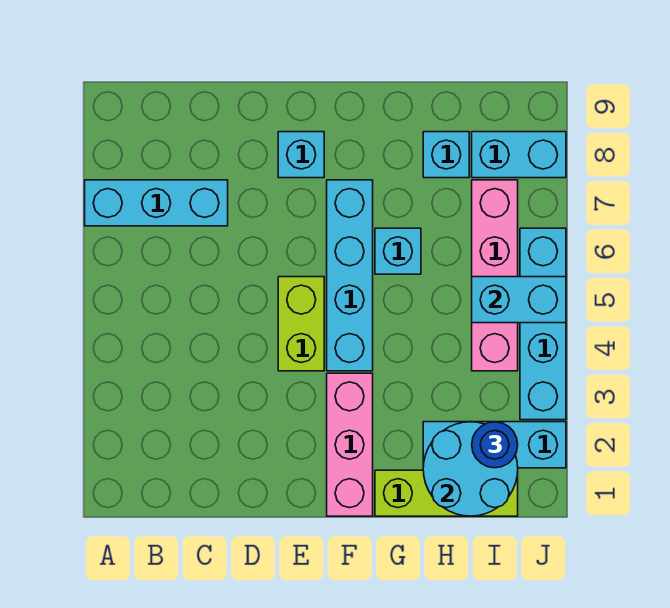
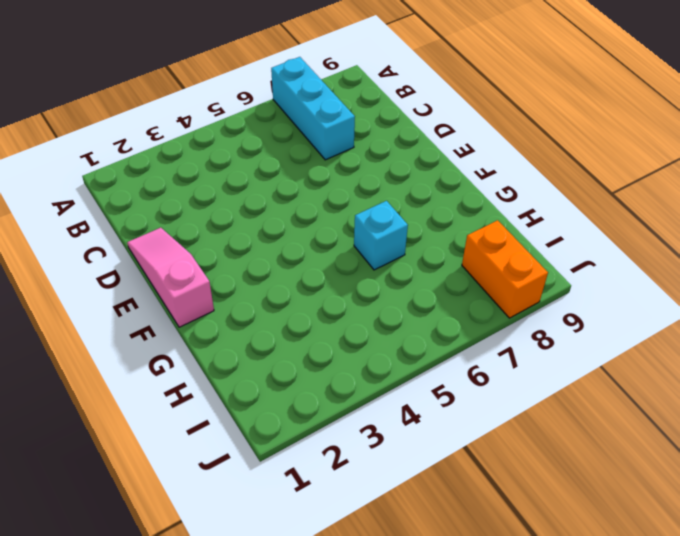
pink 1x3 slope [127,228,214,327] -> pink 1x3 brick [327,373,373,516]
orange 1x2 brick [462,220,548,318] -> cyan 1x2 brick [472,132,566,178]
none -> lime 1x2 brick [278,277,324,371]
none -> cyan 1x1 brick [278,132,324,178]
none -> cyan 1x4 brick [327,180,373,371]

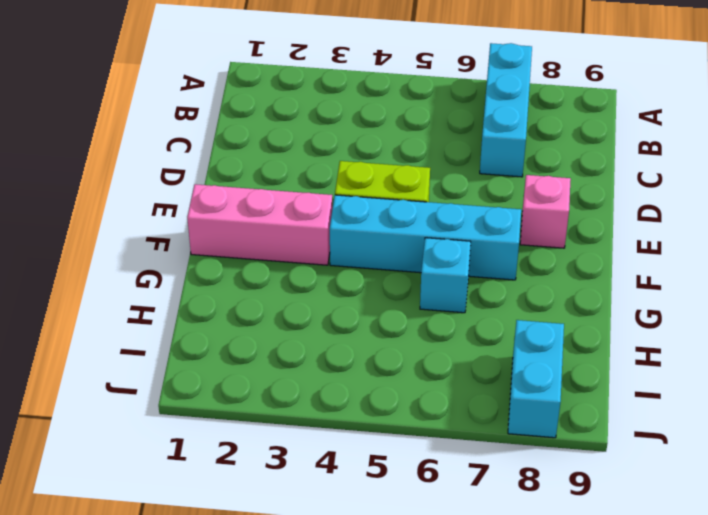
pink 1x1 brick [520,175,571,248] -> cyan 1x1 brick [278,132,324,178]
none -> lime 1x3 brick [375,470,518,516]
none -> cyan 1x3 brick [423,422,566,468]
none -> cyan 1x1 brick [423,132,469,178]

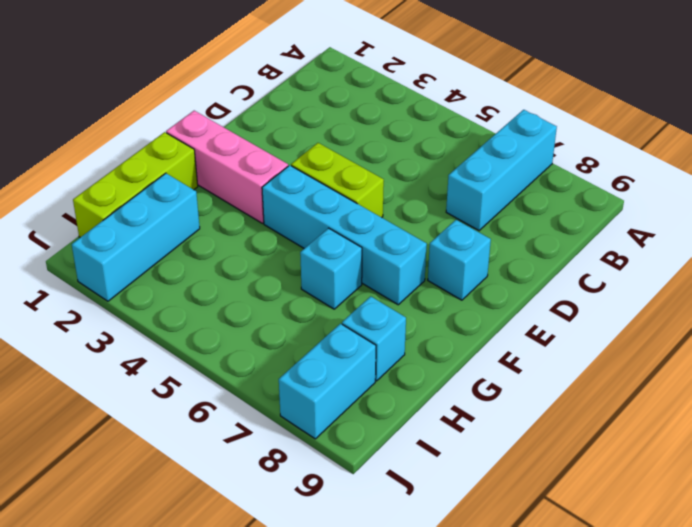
none -> pink 1x4 brick [472,180,518,371]
none -> cyan 1x4 brick [520,228,566,420]
none -> cyan 2x2 round brick [423,422,518,516]

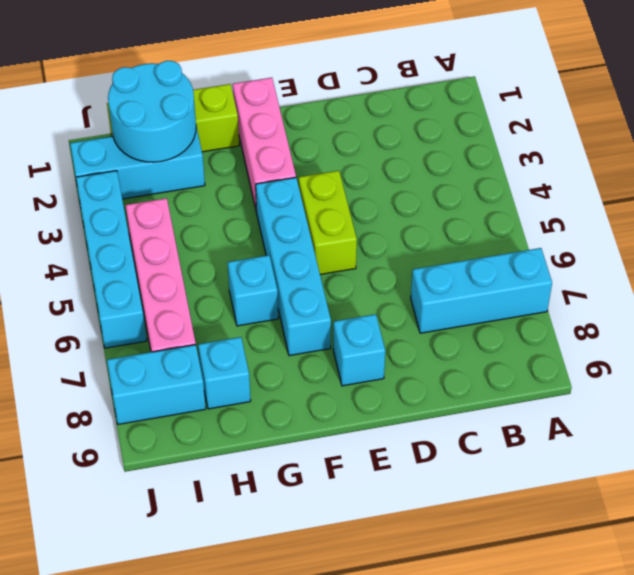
none -> cyan 1x2 brick [472,277,566,323]
none -> blue 1x1 round brick [472,422,518,468]

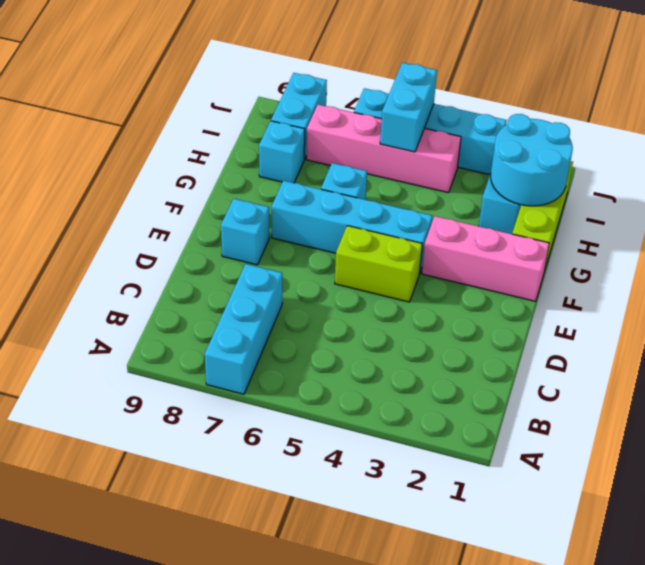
none -> blue 1x1 round brick [472,422,518,468]

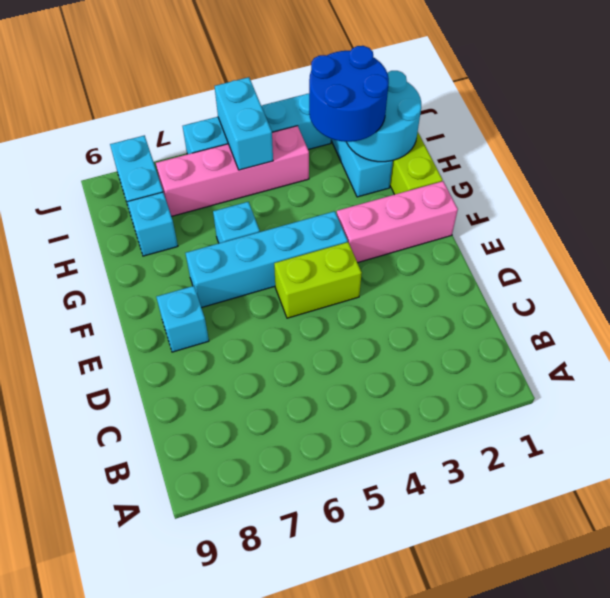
blue 2x2 round brick [309,46,389,142] -> blue 1x1 round brick [472,422,518,468]
none -> cyan 1x3 brick [85,180,228,226]

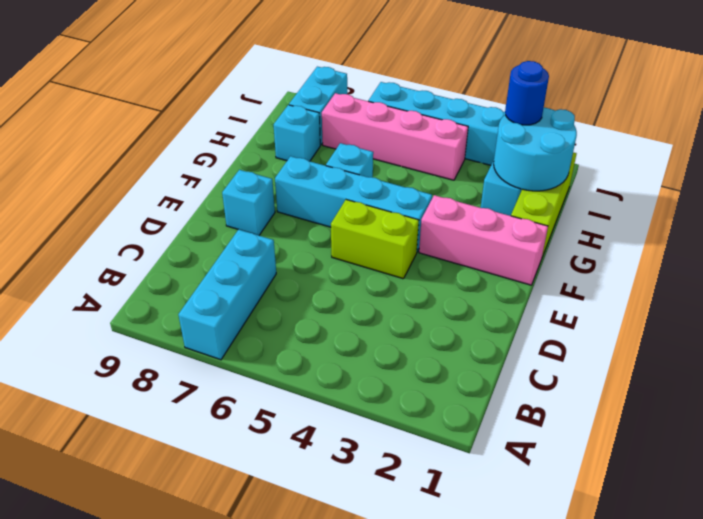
none -> cyan 1x2 brick [472,277,566,323]

